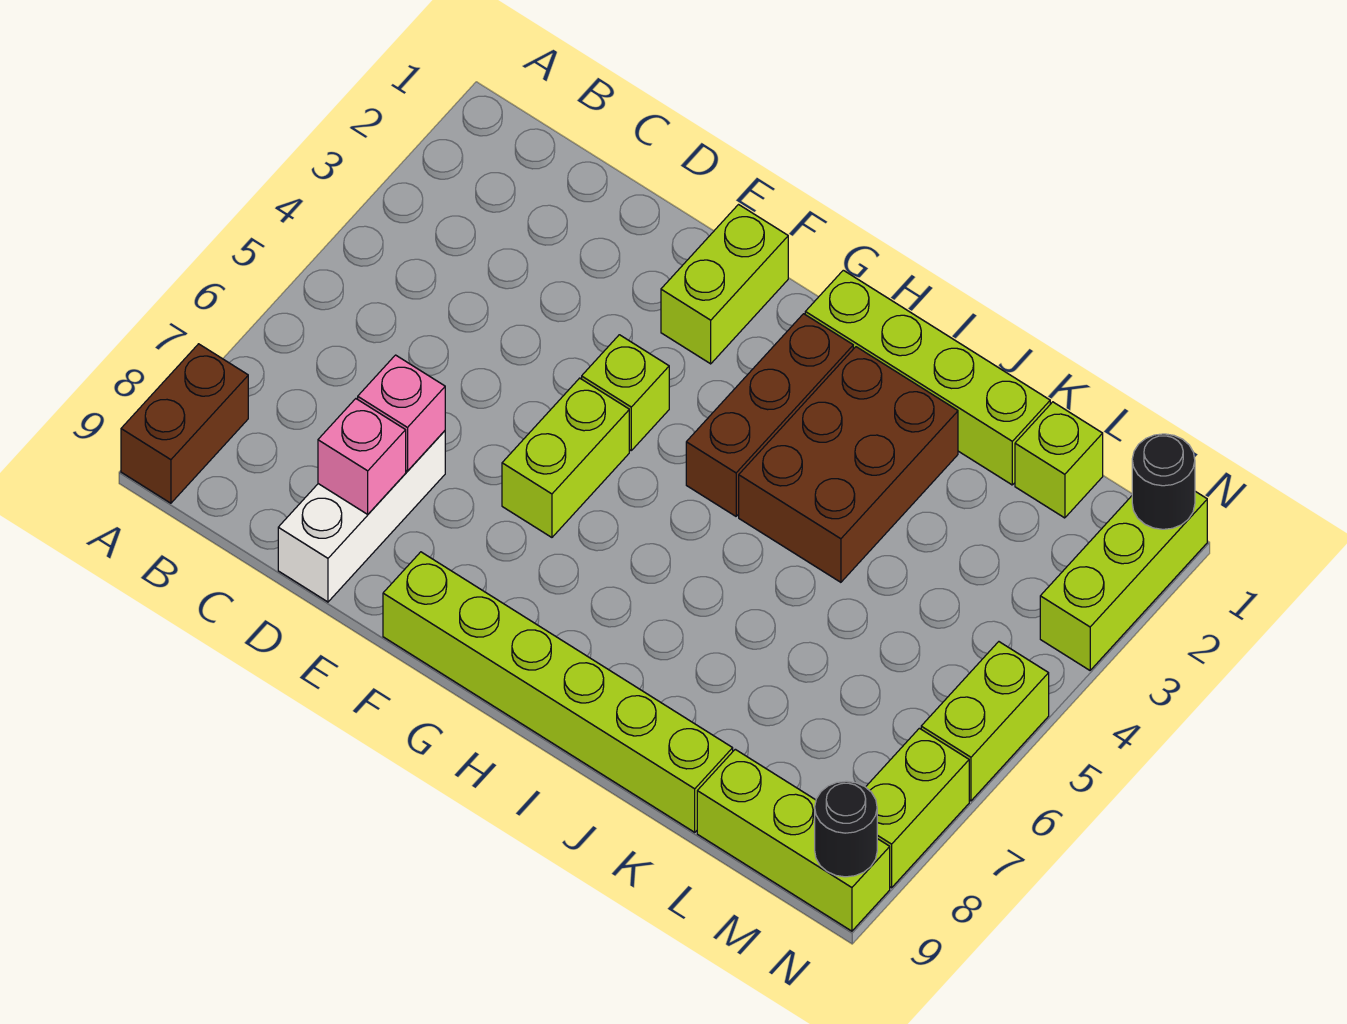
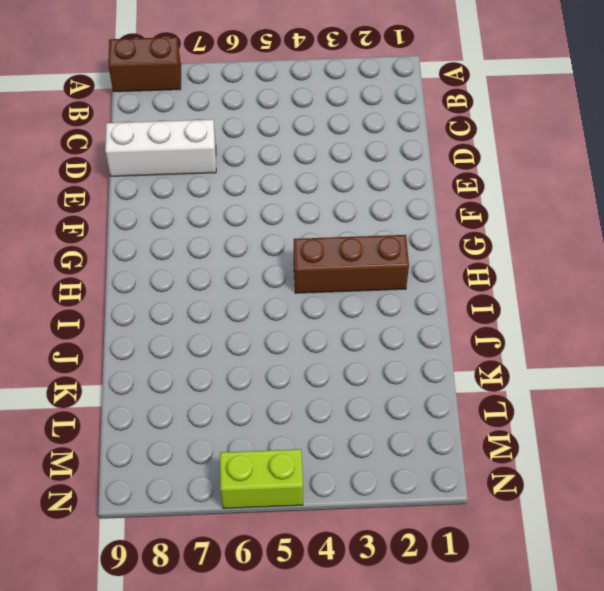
none -> lime 1x2 brick [661,205,788,364]
none -> lime 1x1 brick [582,335,669,450]
none -> lime 1x2 brick [502,378,629,537]

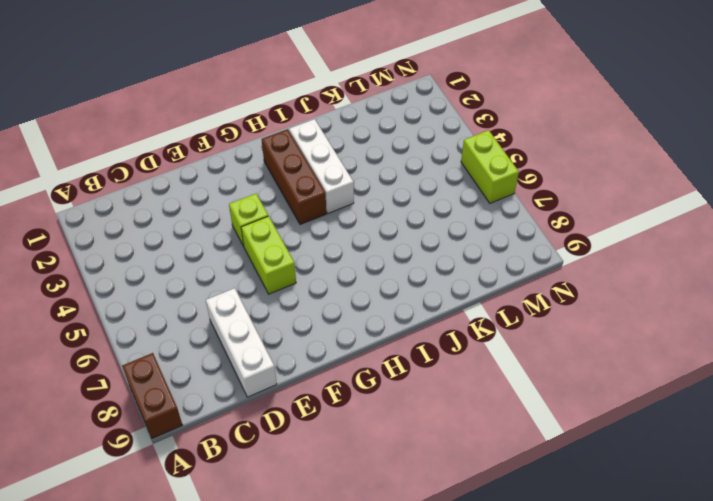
white 1x3 brick [289,119,354,213] -> brown 2x3 brick [739,347,958,582]
none -> lime 1x2 brick [661,205,788,364]
none -> lime 1x6 brick [383,552,733,832]
none -> lime 1x4 brick [805,270,1050,485]

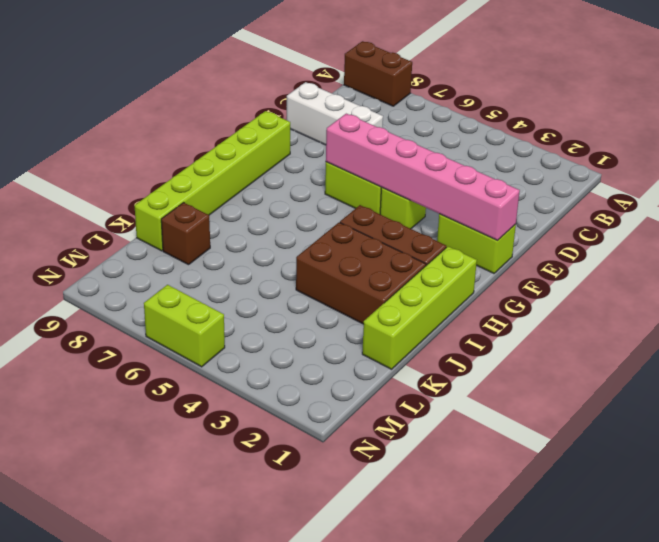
pink 1x6 brick [326,114,520,241] -> none
brown 1x1 brick [161,203,210,265] -> none
none -> lime 1x1 brick [1015,402,1103,518]
none -> lime 1x3 brick [697,749,890,931]
none -> lime 1x3 brick [1040,491,1207,670]

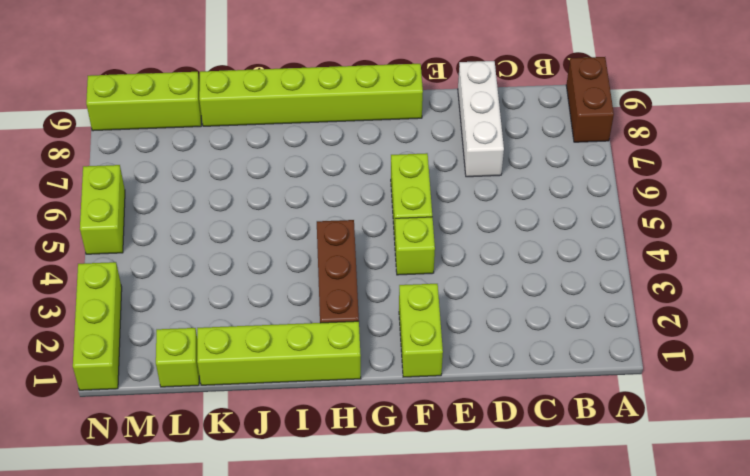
none -> brown 2x3 brick [739,347,958,582]
none -> lime 1x2 brick [866,728,969,888]
none -> pink 1x1 brick [358,355,445,471]

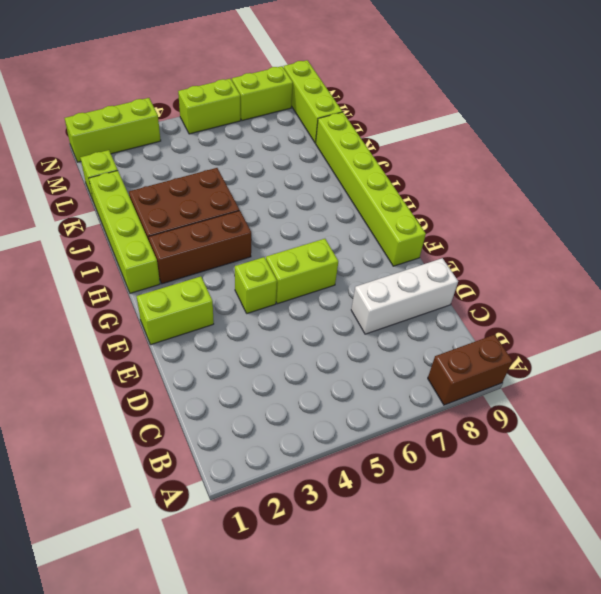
none -> pink 1x1 brick [358,355,445,471]
none -> pink 1x1 brick [318,399,406,514]
none -> black 1x1 round brick [1132,434,1195,529]

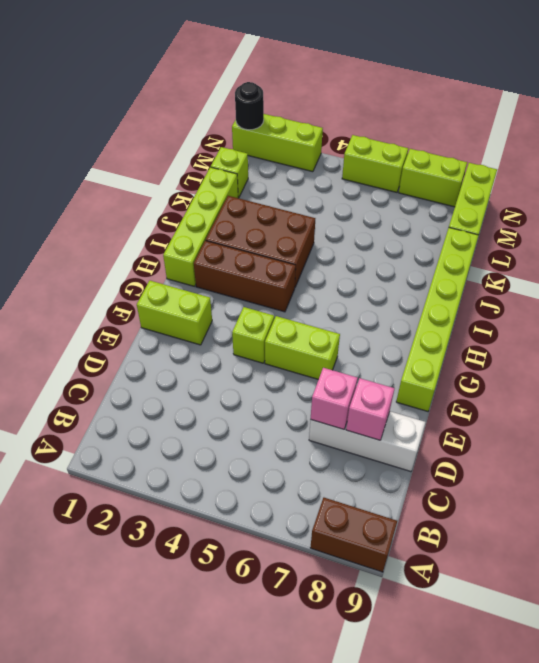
none -> black 1x1 round brick [815,781,877,877]

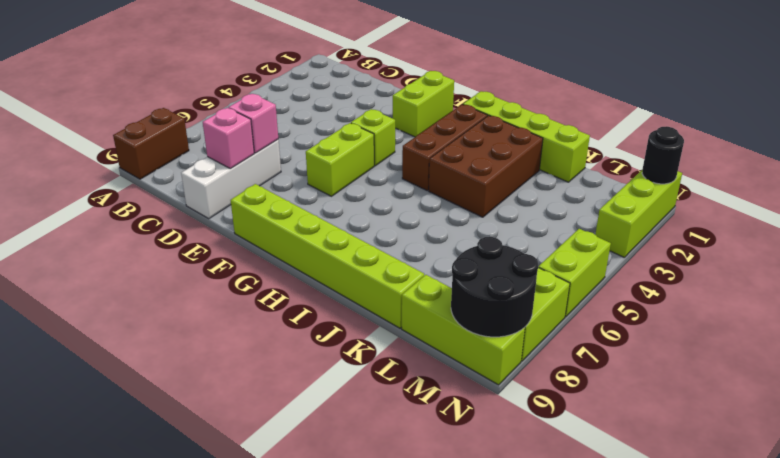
black 2x2 round brick [451,237,538,337] -> black 1x1 round brick [815,781,877,877]
none -> lime 1x1 brick [1015,402,1103,518]

